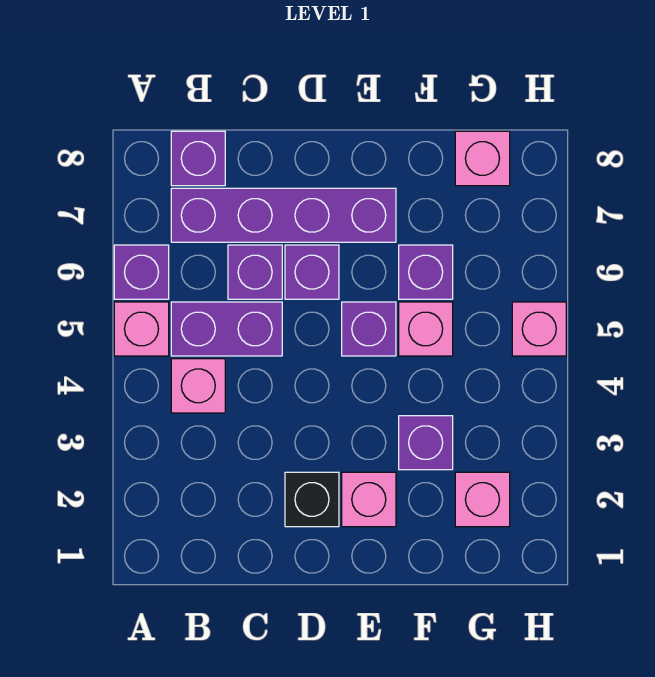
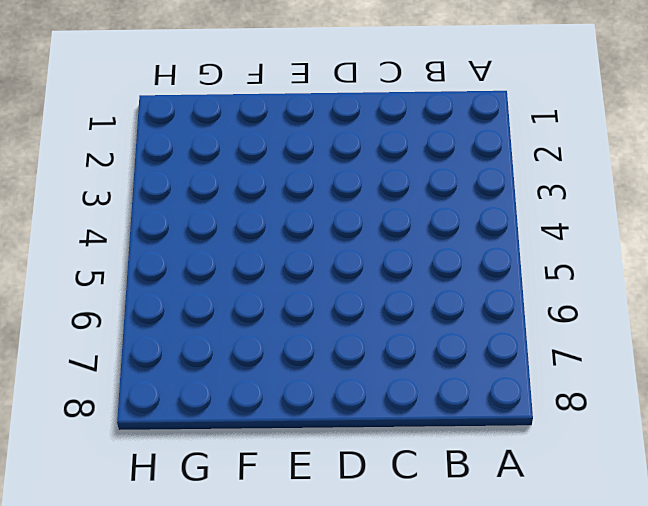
none -> pink 1x1 brick [114,302,169,356]
none -> purple 1x1 brick [114,245,169,299]
none -> pink 1x1 brick [171,359,225,413]

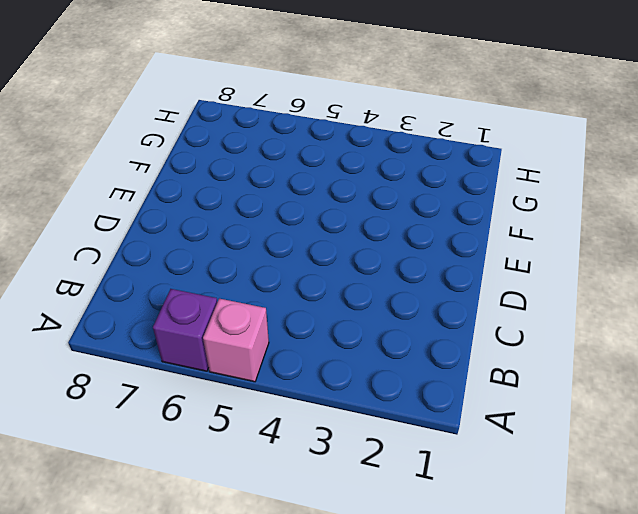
none -> pink 1x1 brick [171,359,225,413]
none -> purple 1x2 brick [171,302,282,356]
none -> purple 1x4 brick [171,188,396,242]

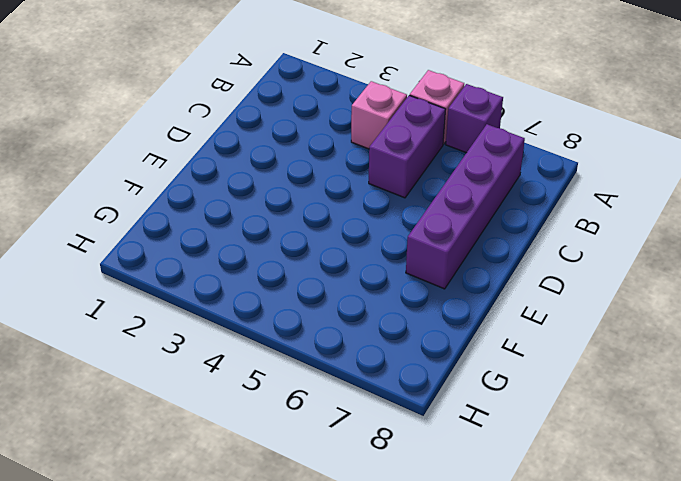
none -> purple 1x1 brick [171,131,225,186]
none -> purple 1x1 brick [228,245,282,299]
none -> black 1x1 brick [285,472,339,527]

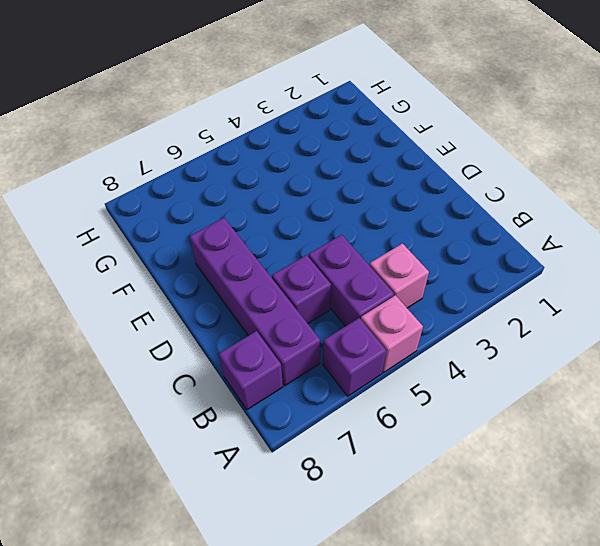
none -> black 1x1 brick [285,472,339,527]
none -> purple 1x1 brick [285,245,339,299]
none -> pink 1x1 brick [342,472,396,527]

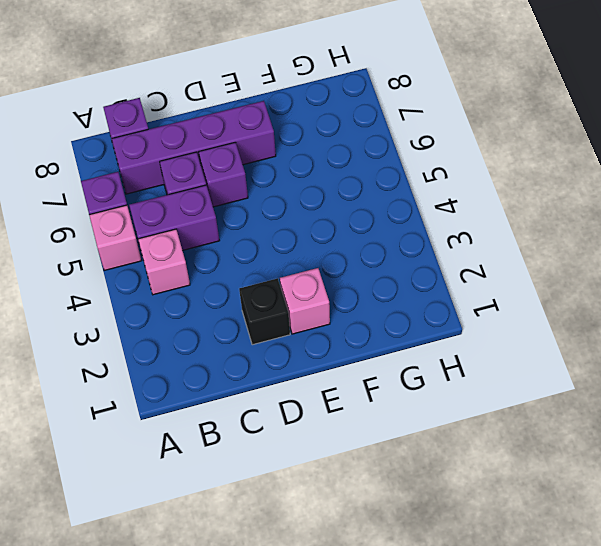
none -> purple 1x1 brick [342,302,396,356]
none -> purple 1x1 brick [399,416,453,470]
none -> pink 1x1 brick [399,302,453,356]

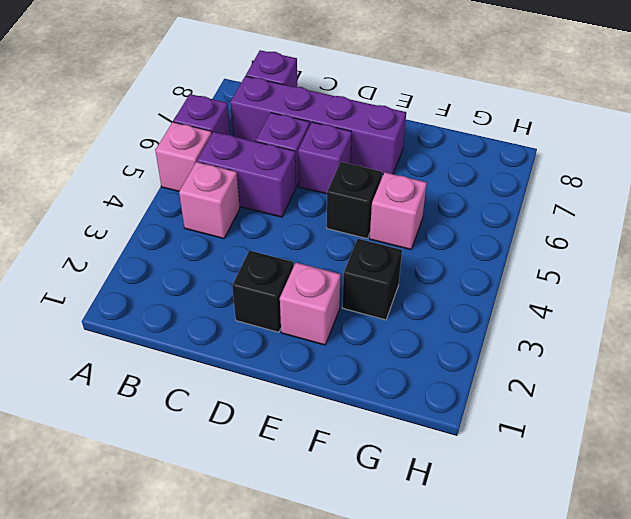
black 1x1 brick [327,162,382,238] -> purple 1x1 brick [342,302,396,356]
black 1x1 brick [342,239,402,320] -> purple 1x1 brick [399,416,453,470]
none -> purple 1x1 brick [399,245,453,299]
none -> pink 1x1 brick [455,472,510,527]
none -> pink 1x1 brick [455,131,510,186]

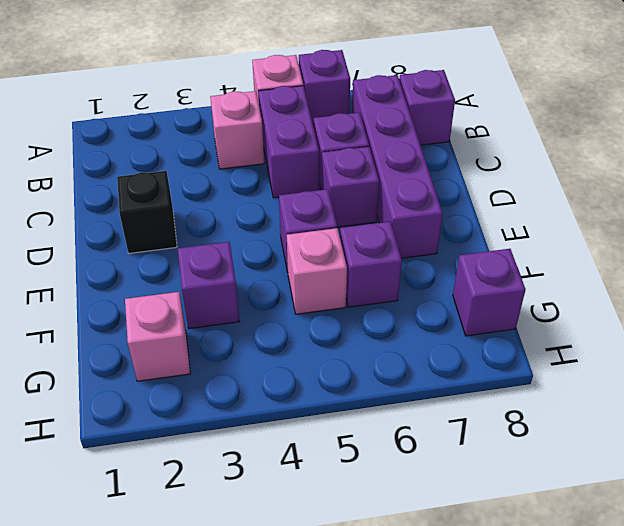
purple 1x1 brick [453,249,526,336] -> pink 1x1 brick [455,131,510,186]
none -> pink 1x1 brick [342,472,396,527]
none -> pink 1x1 brick [512,302,566,356]

